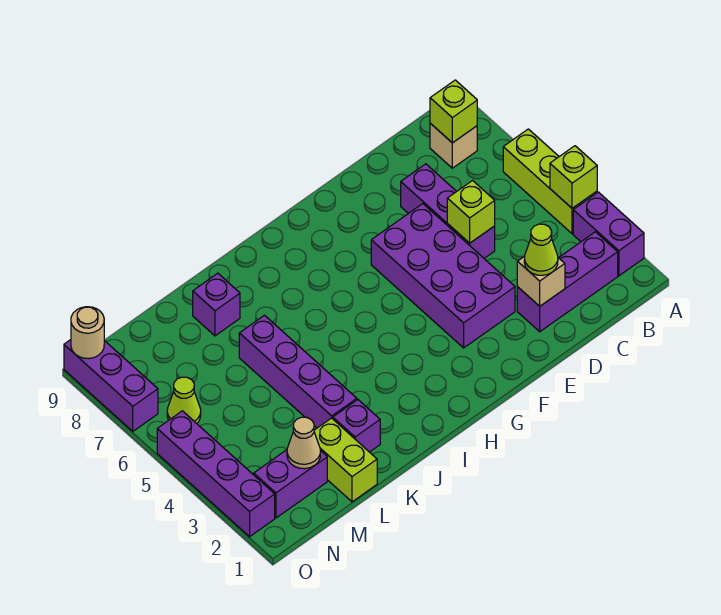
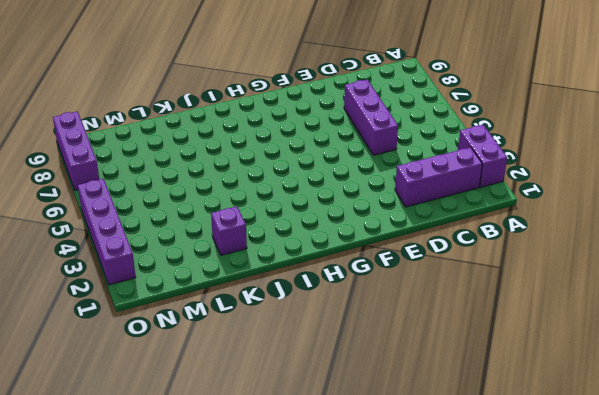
none -> lime 1x3 brick [503,129,597,234]
none -> tan 1x1 brick [430,123,477,168]
none -> purple 2x4 brick [371,204,515,348]

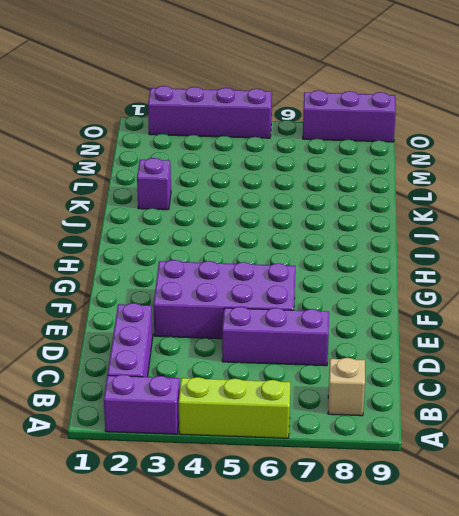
none -> purple 1x4 brick [239,315,357,428]
none -> purple 1x1 brick [193,273,240,336]
none -> lime 1x2 brick [314,418,377,502]

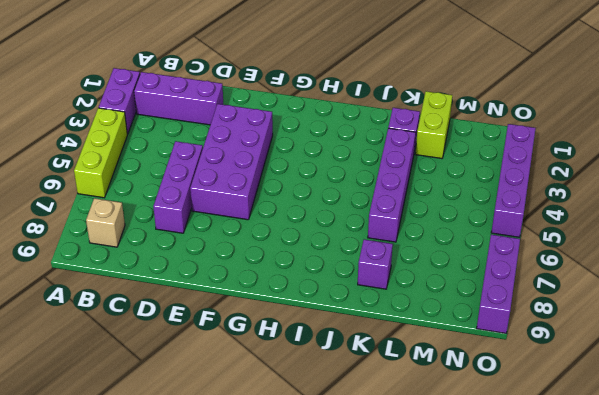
none -> purple 1x2 brick [254,450,327,518]
none -> lime 1x1 cone [167,377,201,423]
none -> lime 1x1 brick [550,146,597,208]

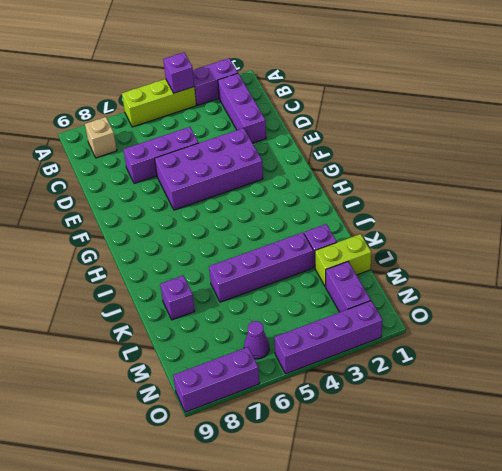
purple 1x1 brick [163,52,194,93] -> lime 1x1 brick [550,146,597,208]
purple 1x1 cone [244,321,269,359] -> lime 1x1 cone [167,377,201,423]
none -> lime 1x1 brick [430,80,477,143]
none -> tan 1x1 brick [517,256,565,306]
none -> lime 1x1 brick [447,181,495,243]

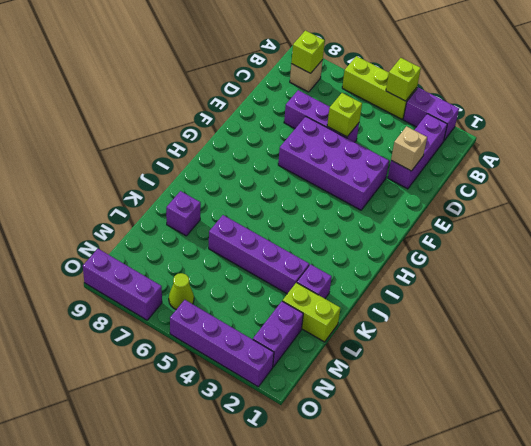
none -> tan 1x1 cone [287,417,320,469]
none -> tan 1x1 round brick [71,307,104,359]
none -> lime 1x1 cone [524,224,558,275]

